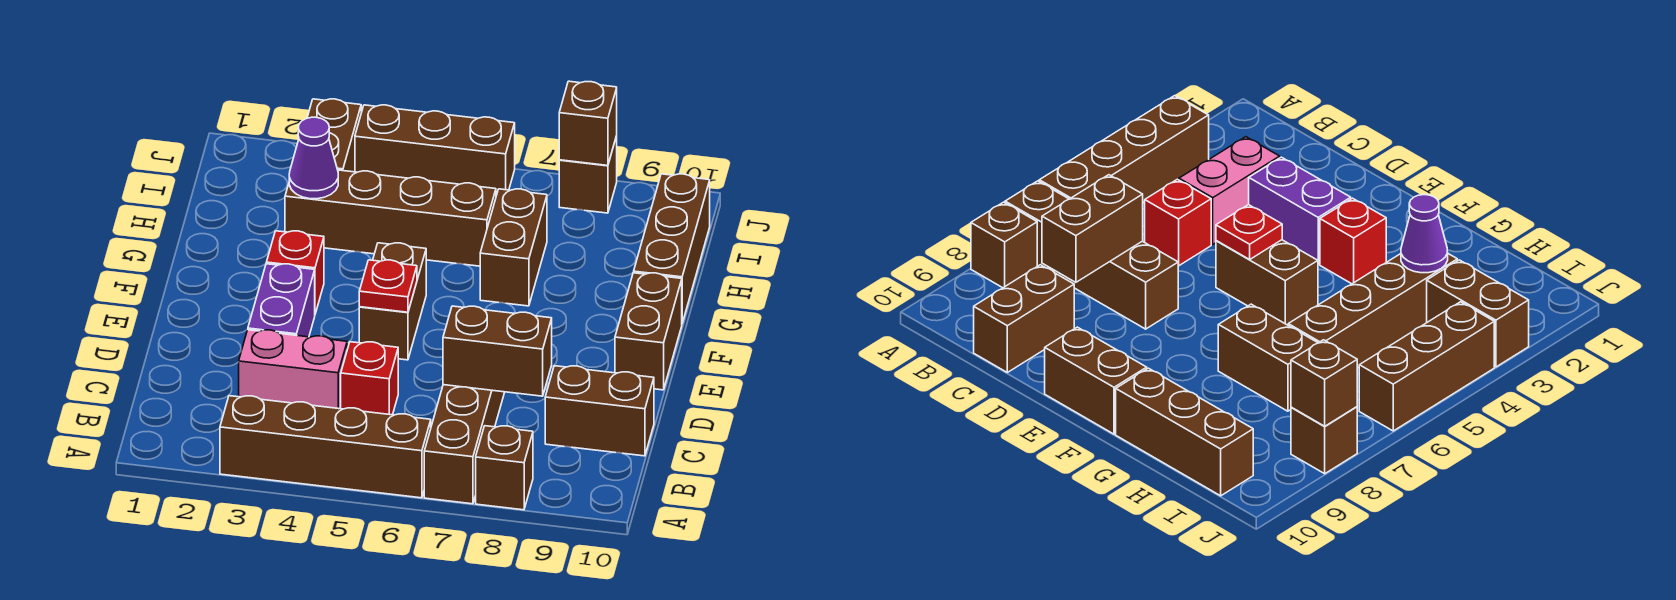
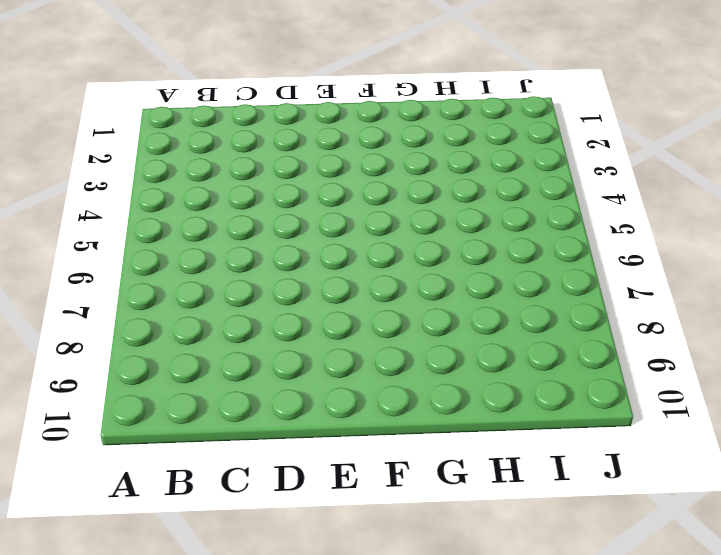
none -> brown 1x4 brick [220,396,431,498]
none -> brown 1x4 brick [424,385,505,504]
none -> brown 1x1 brick [476,426,533,510]

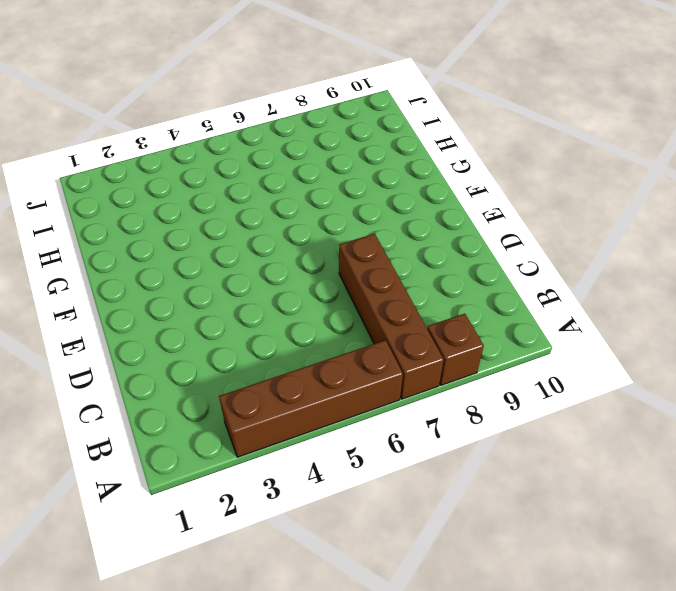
none -> pink 1x2 brick [239,330,347,409]
none -> red 1x1 brick [341,342,398,415]
none -> brown 1x2 brick [545,366,654,456]

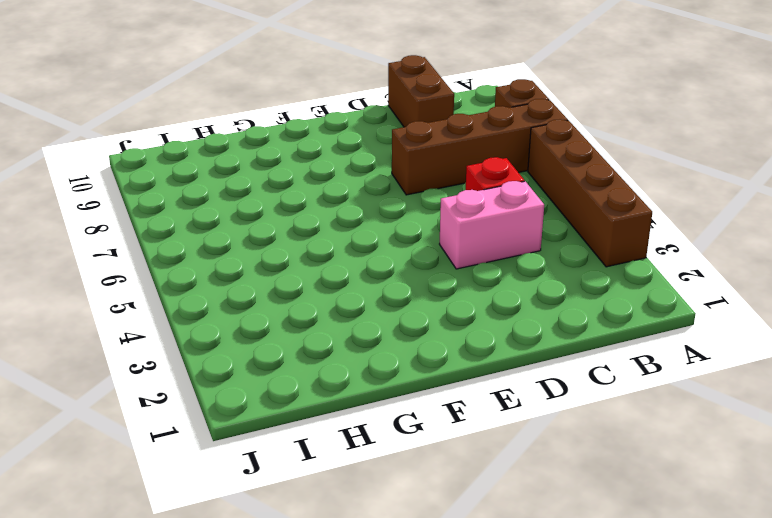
pink 1x2 brick [440,181,544,269] -> pink 1x2 brick turned to [239,330,347,409]
none -> purple 1x2 brick [248,264,315,337]
none -> brown 1x2 brick [359,243,426,360]
none -> brown 1x2 brick [615,273,682,390]

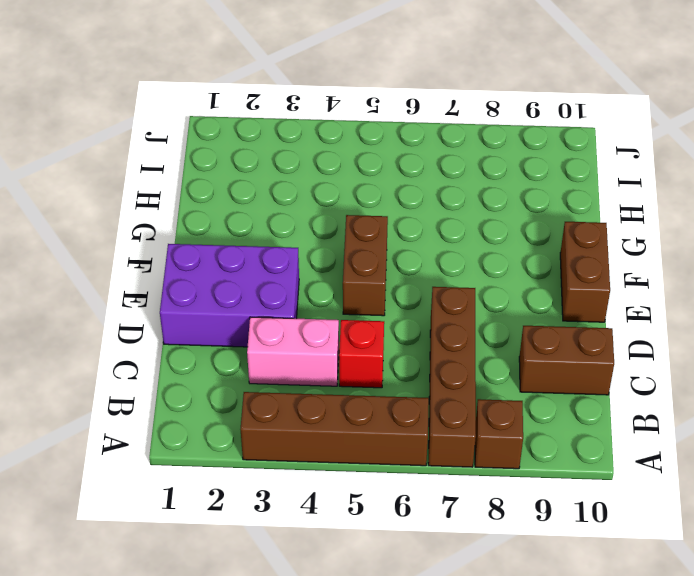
purple 2x3 brick [160,244,299,347] -> purple 1x2 brick [248,264,315,337]
none -> red 1x1 brick [266,231,324,314]
none -> brown 1x2 brick [480,189,547,306]
none -> brown 1x3 brick [634,174,710,323]

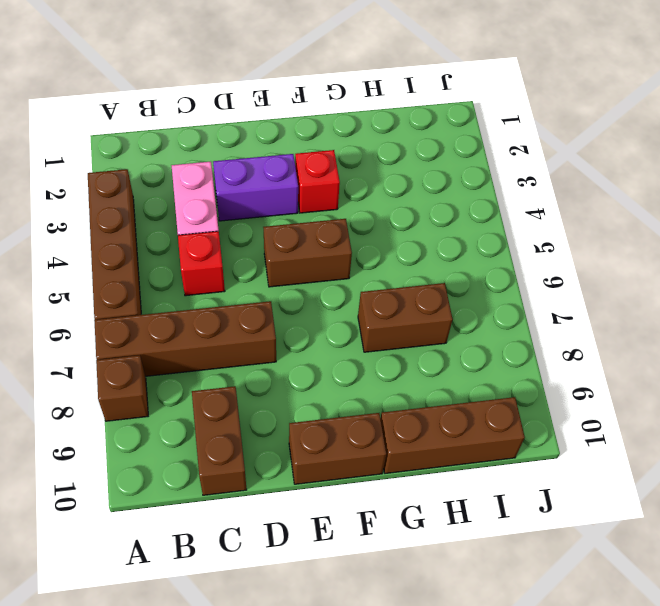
none -> brown 1x4 brick [285,170,496,266]
none -> brown 1x2 brick [307,99,361,172]
none -> brown 1x3 brick [355,105,515,196]

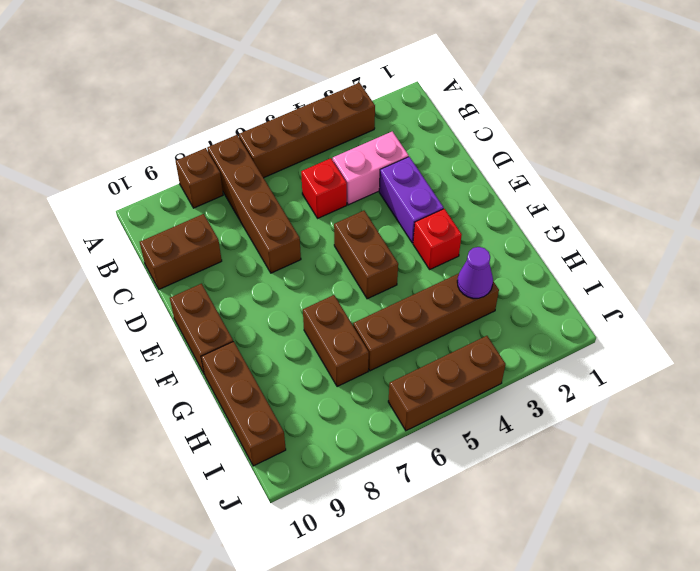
none -> brown 1x2 brick [307,99,361,172]
none -> brown 1x1 brick [559,136,617,213]
none -> brown 1x2 brick [443,306,552,396]

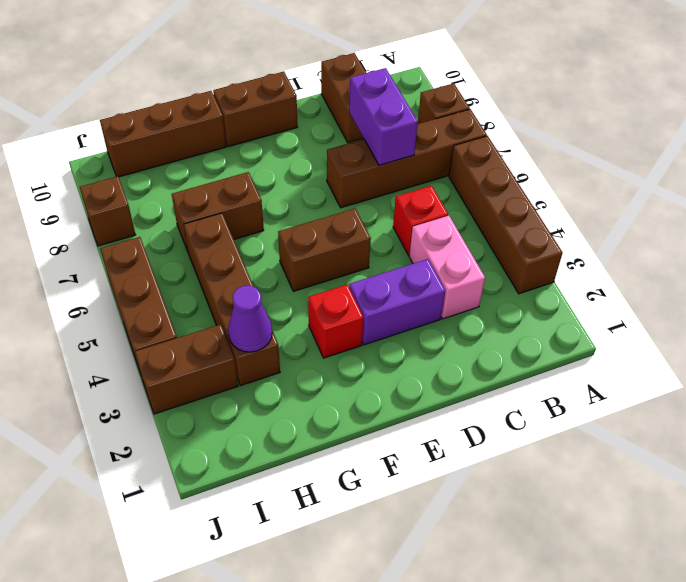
purple 1x2 brick [349,68,418,165] -> brown 1x2 brick [443,306,552,396]
none -> red 1x1 plate [359,260,417,312]
none -> brown 1x1 brick [559,81,617,166]

